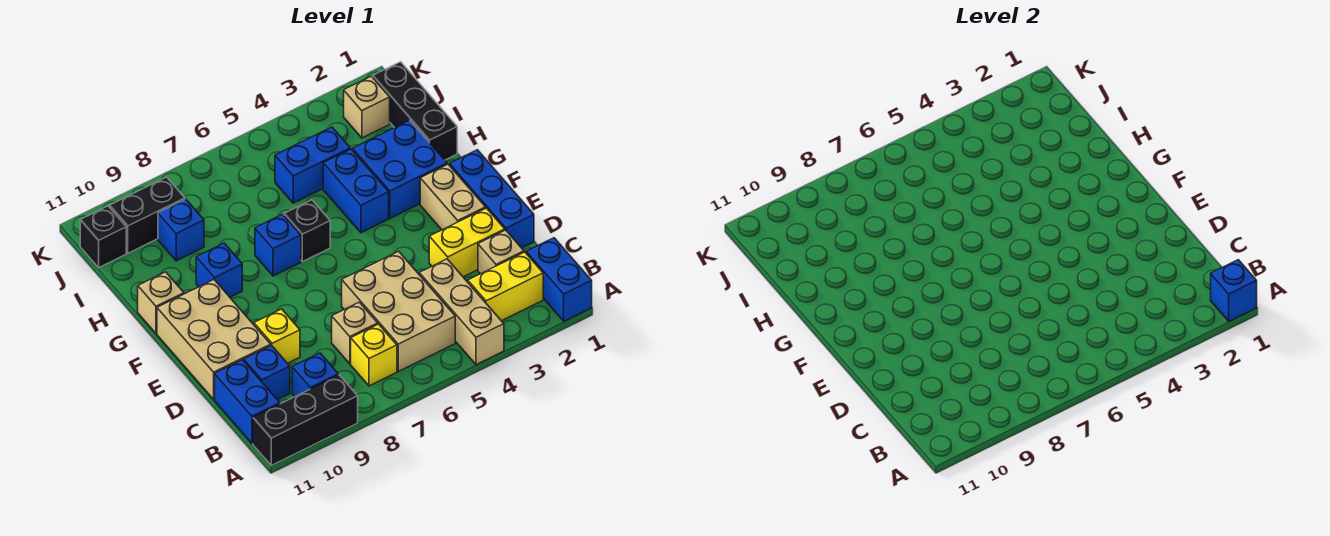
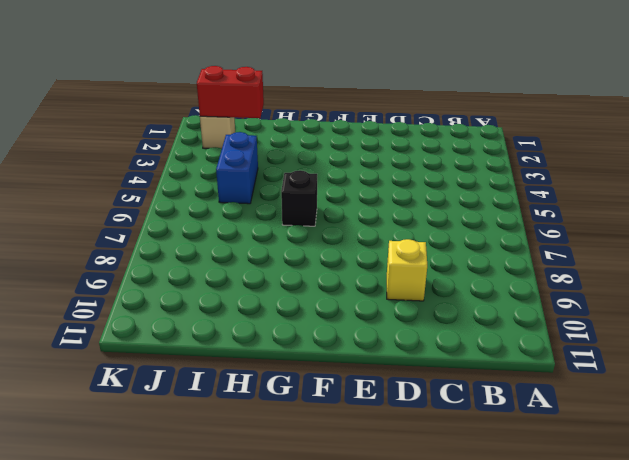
red 1x2 brick [197,66,264,118] -> none
none -> blue 1x2 brick [526,238,592,321]
none -> tan 1x3 brick [419,259,504,365]
none -> black 1x3 brick [253,375,358,465]

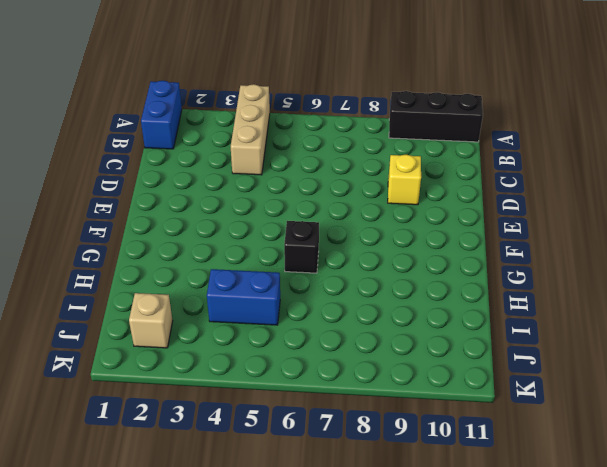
none -> yellow 1x2 brick [468,252,543,321]
none -> tan 2x3 brick [342,251,455,371]
none -> yellow 1x1 brick [351,324,397,386]

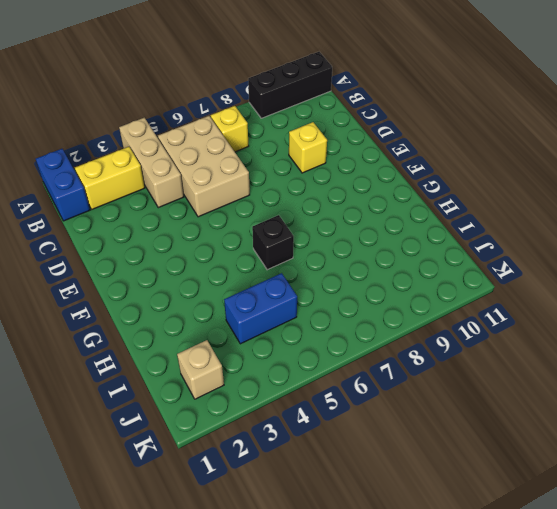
none -> blue 1x1 brick [292,353,338,397]
none -> blue 1x2 brick [215,360,280,444]
none -> tan 1x1 brick [478,230,524,274]

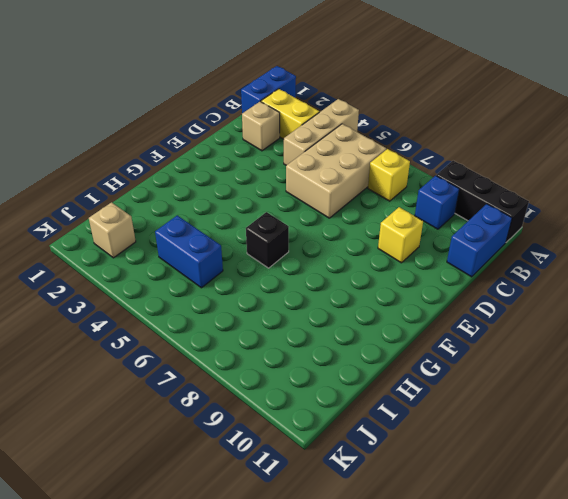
none -> tan 1x1 brick [332,302,378,364]
none -> blue 1x1 brick [244,345,290,400]
none -> blue 1x3 brick [450,150,534,248]

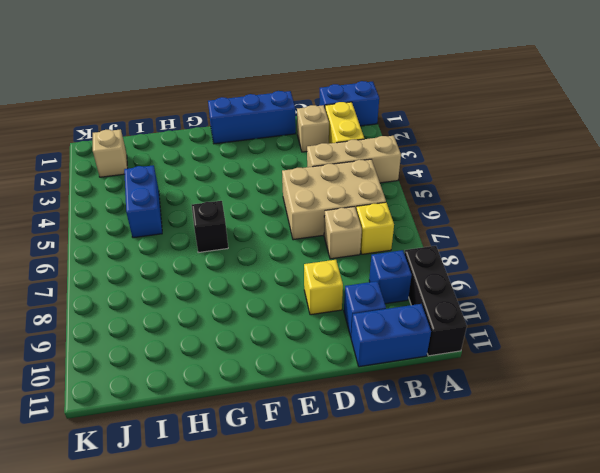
none -> yellow 1x2 brick [429,208,505,277]
none -> tan 2x3 brick [157,280,271,399]
none -> tan 1x2 brick [420,164,486,230]

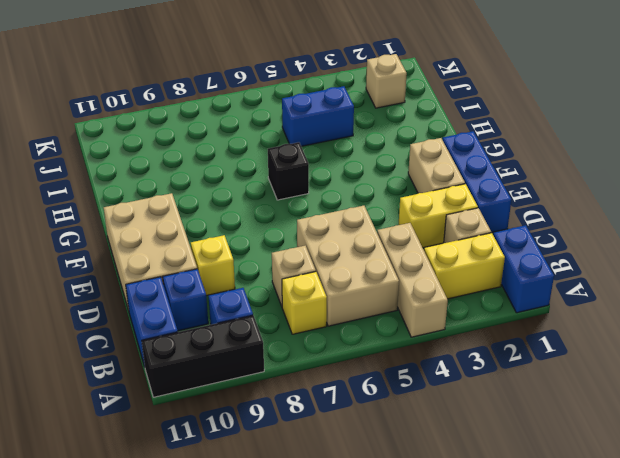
none -> blue 2x2 brick [353,120,447,218]
none -> blue 1x2 brick [323,149,389,233]
none -> blue 1x1 brick [255,214,301,276]

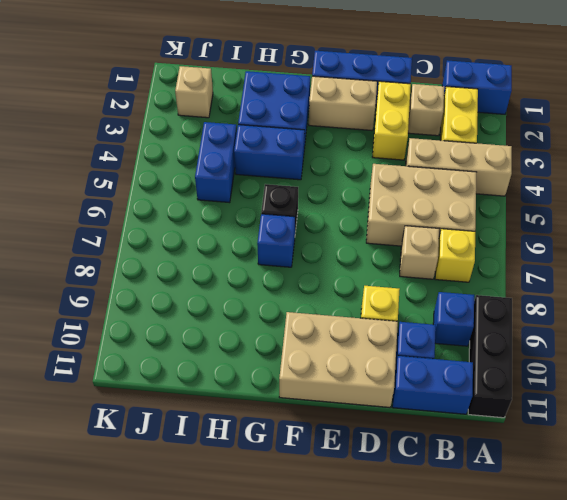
none -> blue 1x1 brick [196,243,242,297]
none -> tan 1x1 brick [138,272,184,334]
none -> black 1x3 brick [373,62,457,160]

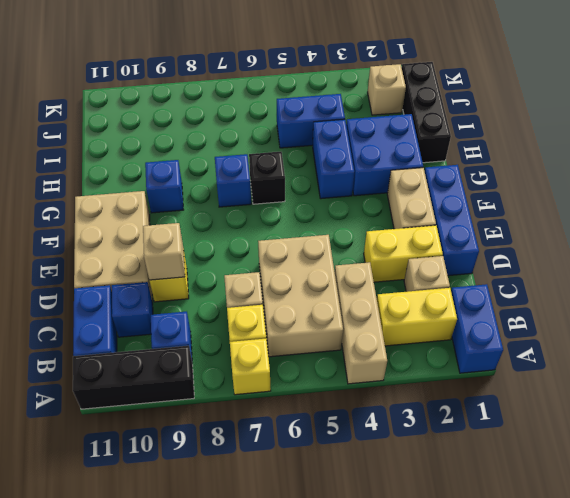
yellow 1x1 brick [230,338,271,395] -> none
tan 1x1 brick [143,223,185,280] -> tan 1x1 brick moved to [138,272,184,334]
none -> blue 1x1 brick [158,199,204,261]
none -> black 1x2 brick [110,177,185,253]
none -> black 1x1 brick [80,206,126,268]

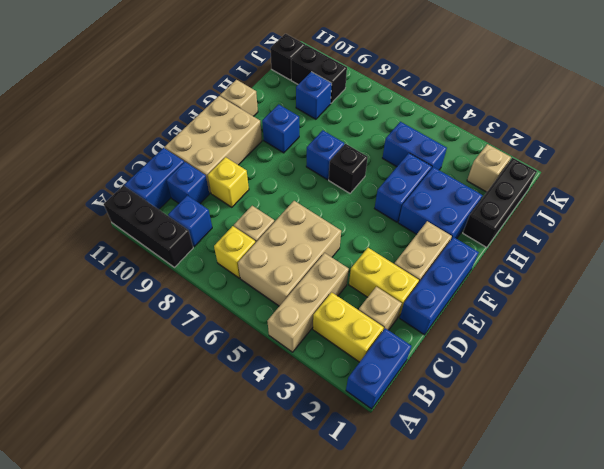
none -> blue 1x1 brick [1211,260,1257,321]

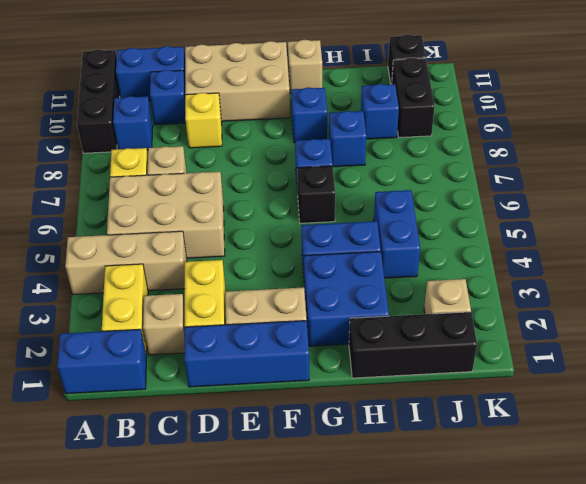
blue 1x1 brick [329,111,366,167] -> blue 1x1 brick moved to [1211,260,1257,321]

